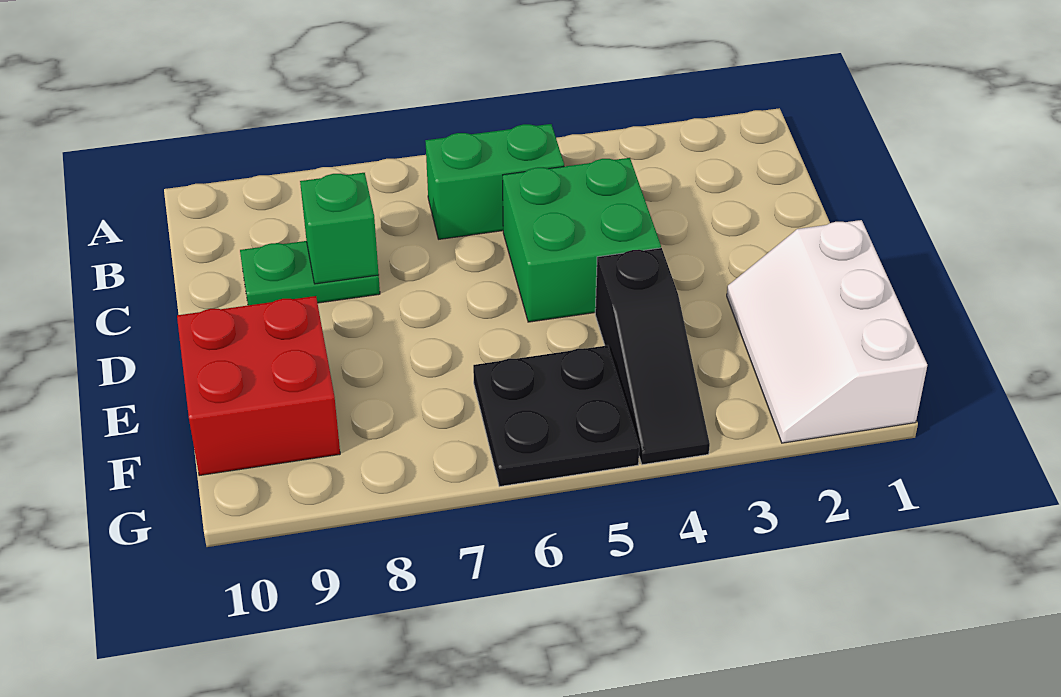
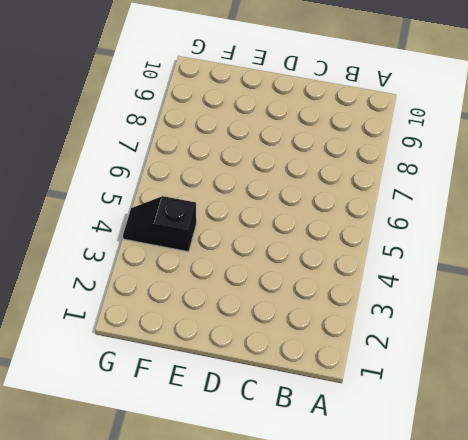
black 1x2 slope [123,196,196,252] -> black 1x3 slope [595,248,710,465]
none -> green 1x2 brick [425,124,564,239]
none -> green 2x2 brick [503,158,661,322]

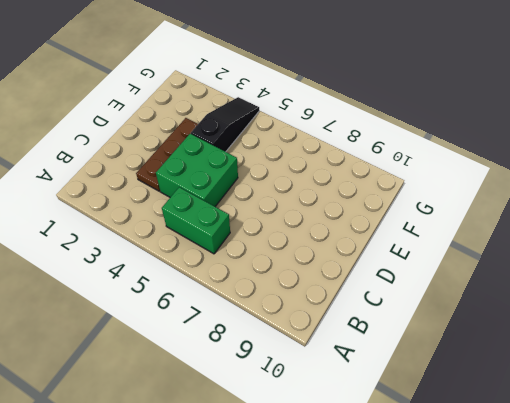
brown 1x3 plate [136,118,198,191] -> none
none -> green 1x2 plate [240,241,380,305]
none -> white 2x3 slope [727,220,927,443]

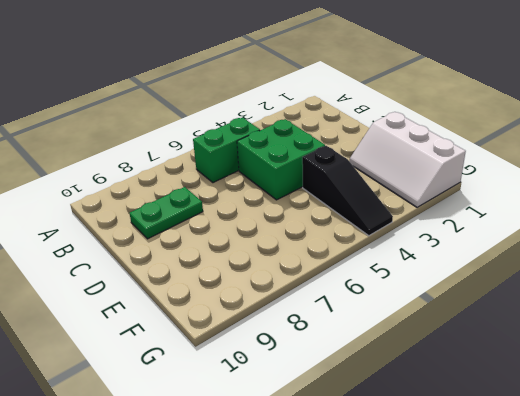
none -> red 2x2 brick [177,296,340,476]
none -> black 2x2 plate [473,345,639,487]

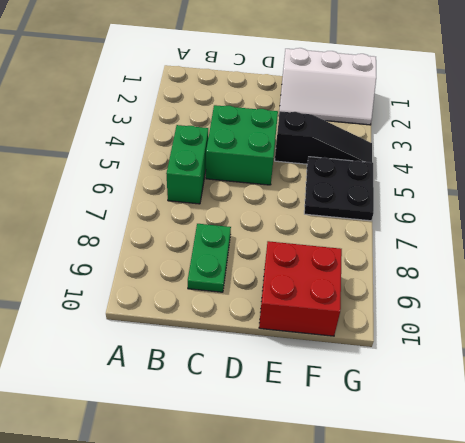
none -> green 1x1 brick [300,173,379,284]

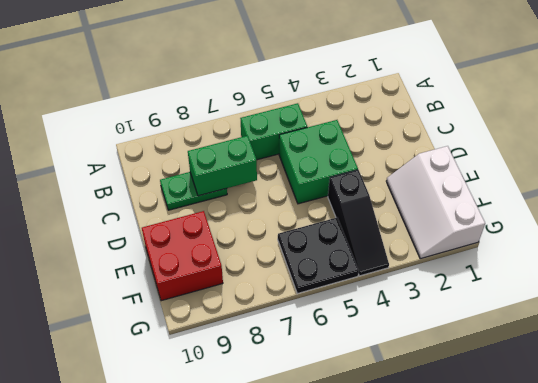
green 1x2 brick [188,136,257,196] -> green 1x1 brick [300,173,379,284]

